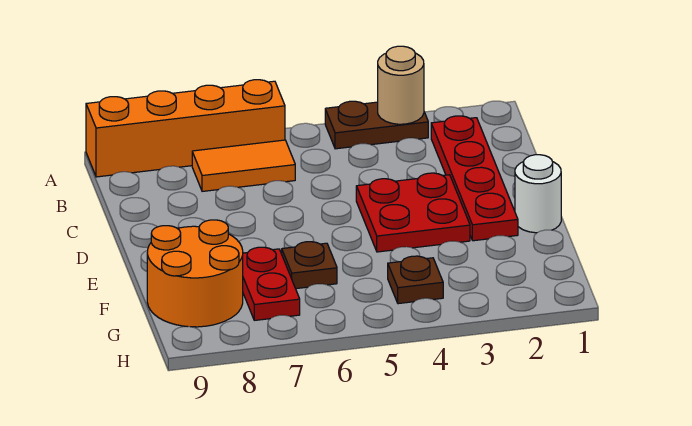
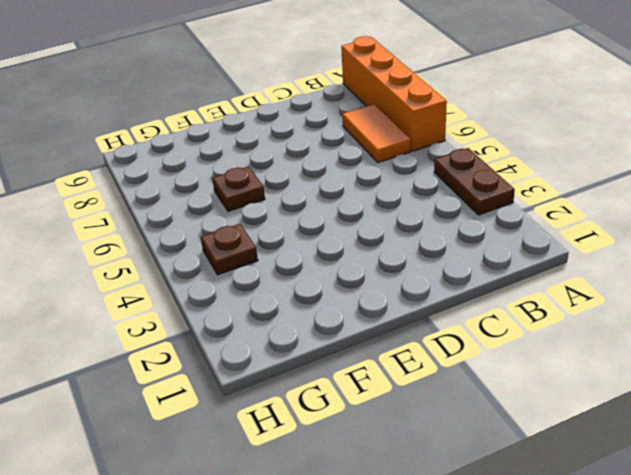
none -> red 1x4 plate [431,116,518,241]
none -> red 2x2 plate [356,173,470,252]

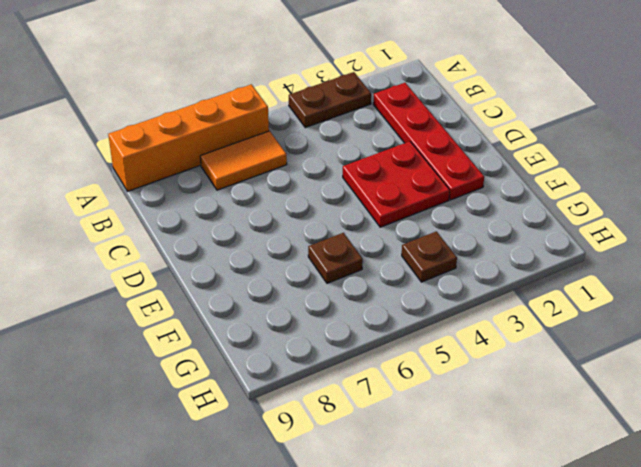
none -> white 1x1 round brick [515,155,561,233]
none -> red 1x2 plate [243,247,300,320]

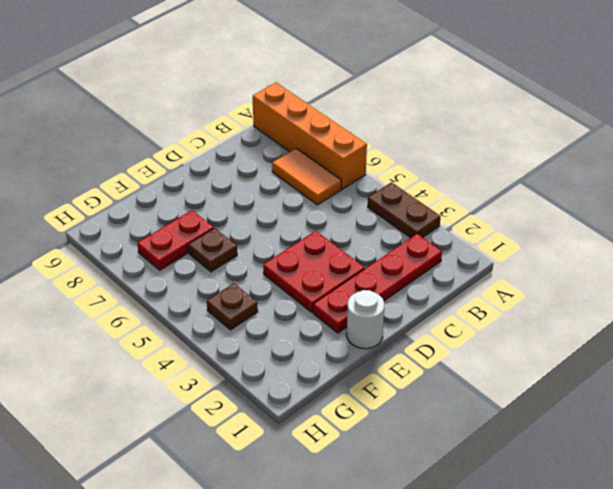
none -> orange 2x2 round brick [147,220,243,327]
none -> tan 1x1 round brick [378,46,424,124]

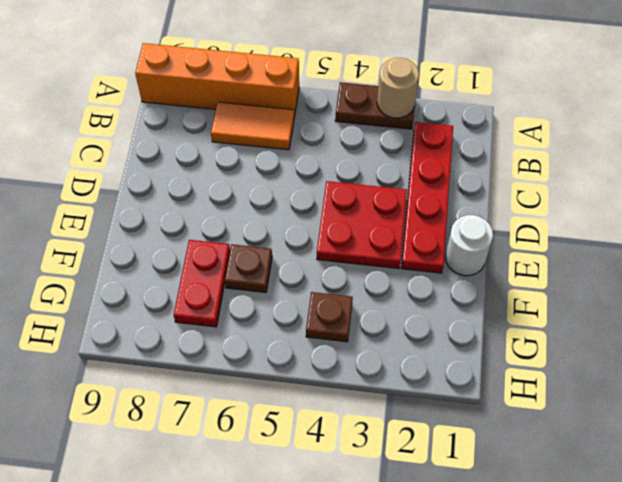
none -> orange 2x2 round brick [147,220,243,327]

